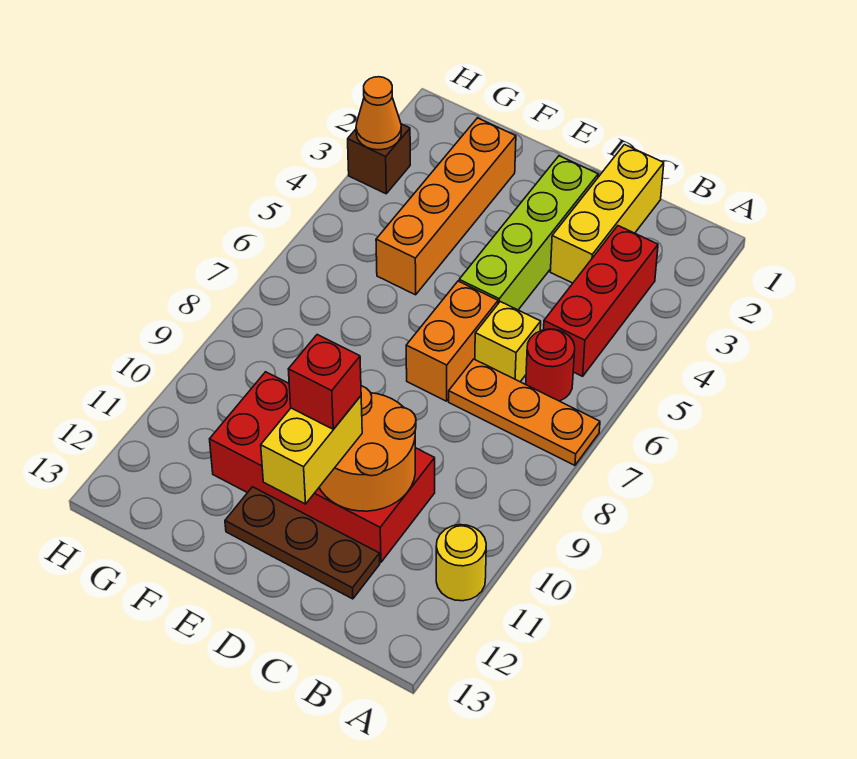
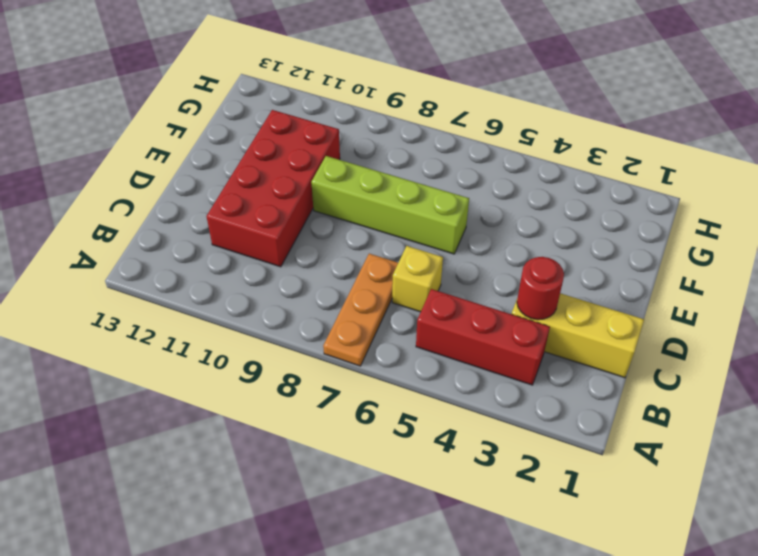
red 1x1 round brick [517,257,564,320] -> red 1x1 round brick moved to [526,329,575,401]
lime 1x4 brick [311,156,469,254] -> lime 1x4 brick moved to [459,156,598,310]
none -> yellow 1x1 round brick [436,525,486,601]
none -> brown 1x3 plate [225,487,380,599]
none -> orange 1x2 brick [406,281,498,401]

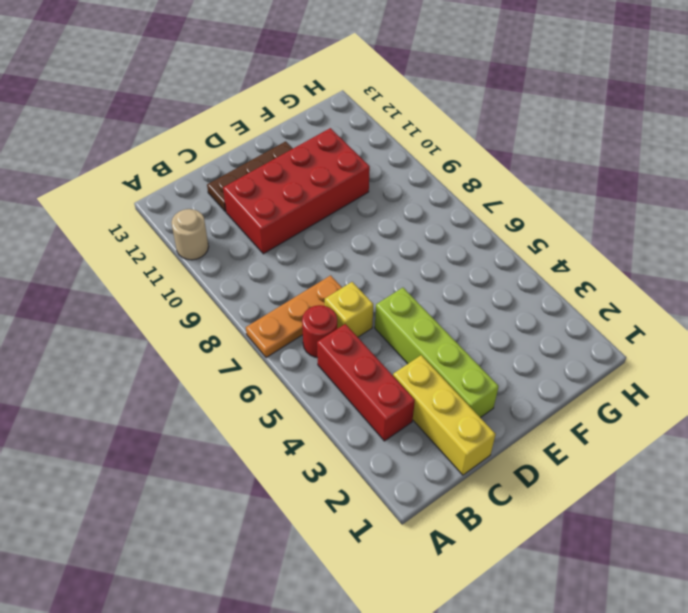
tan 1x1 round brick [171,209,209,260] -> yellow 1x1 round brick [436,525,486,601]
none -> orange 1x2 brick [406,281,498,401]
none -> orange 1x4 brick [376,118,516,295]
none -> brown 1x1 brick [348,124,410,194]

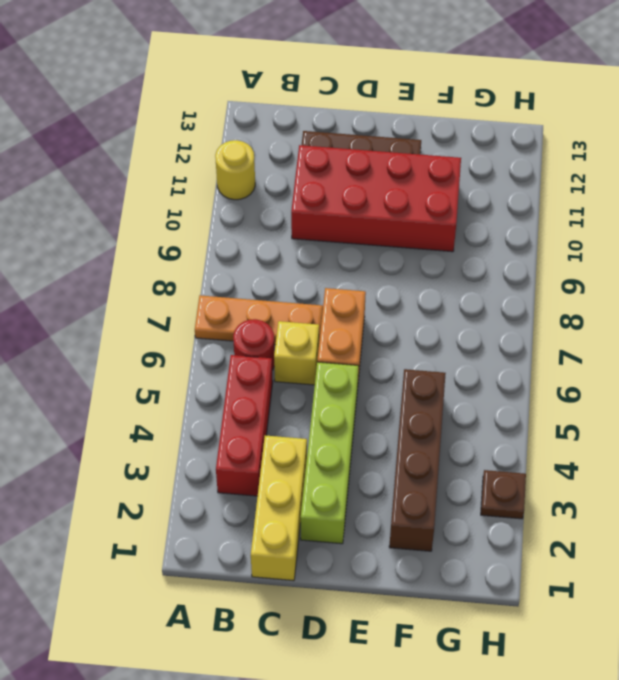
brown 1x4 brick [389,369,446,551] -> orange 1x4 brick [376,118,516,295]
brown 1x1 plate [481,470,526,519] -> brown 1x1 brick [348,124,410,194]
none -> orange 2x2 round brick [319,386,416,511]
none -> orange 1x1 cone [356,77,401,150]
none -> yellow 1x2 brick [261,396,362,504]

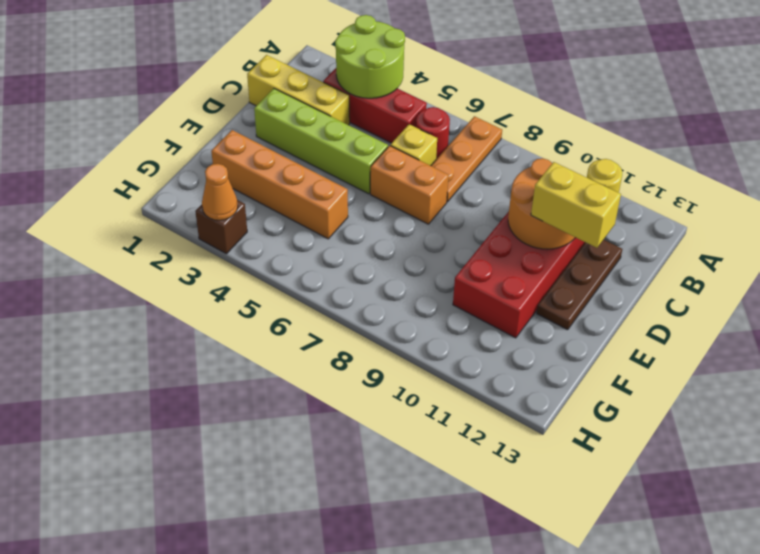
lime 2x2 round brick [335,15,405,98] -> none
none -> red 1x1 brick [288,335,361,429]

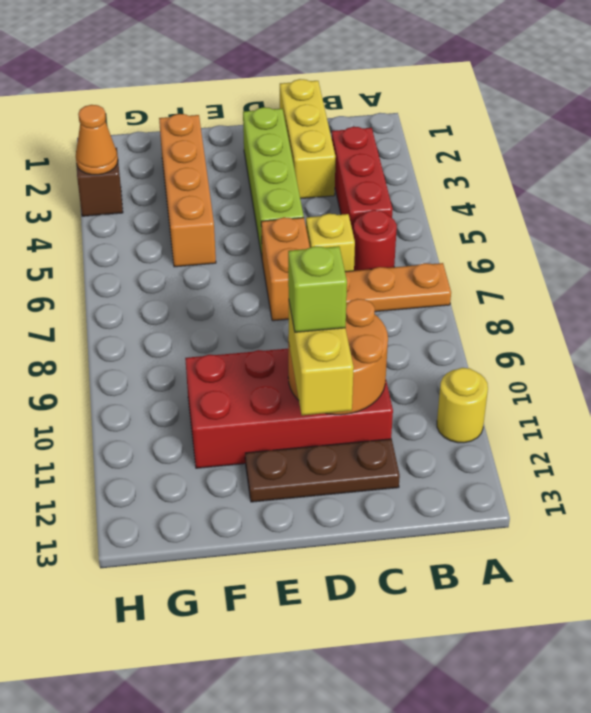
lime 1x1 brick [288,246,347,332] -> red 1x1 brick [288,335,361,429]

